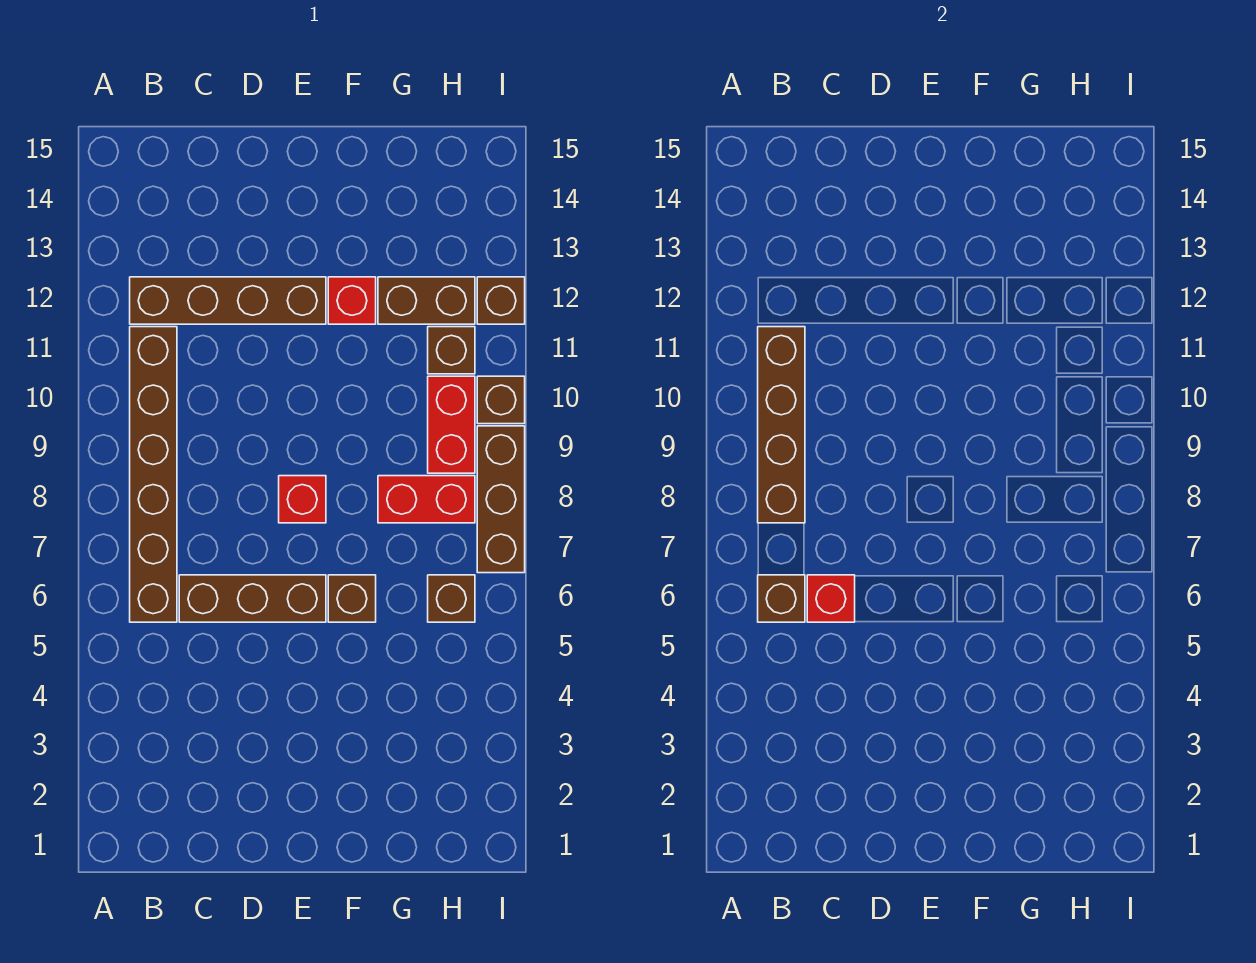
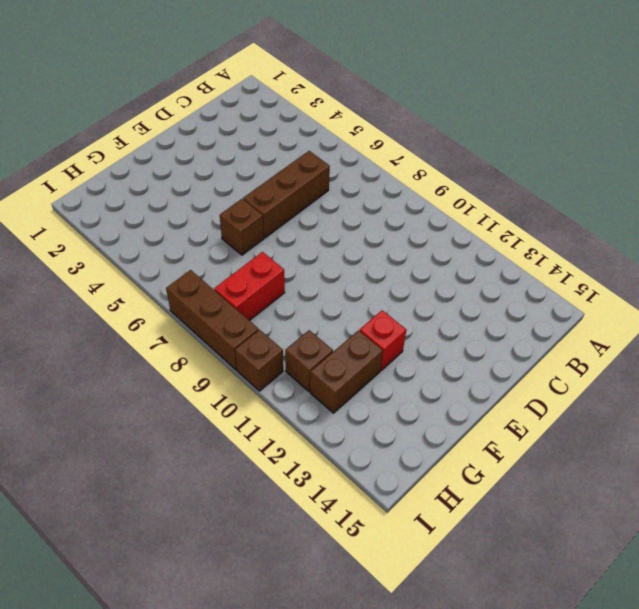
none -> brown 1x6 brick [130,327,177,622]
none -> brown 1x4 brick [130,277,326,324]
none -> red 1x1 brick [279,476,326,523]

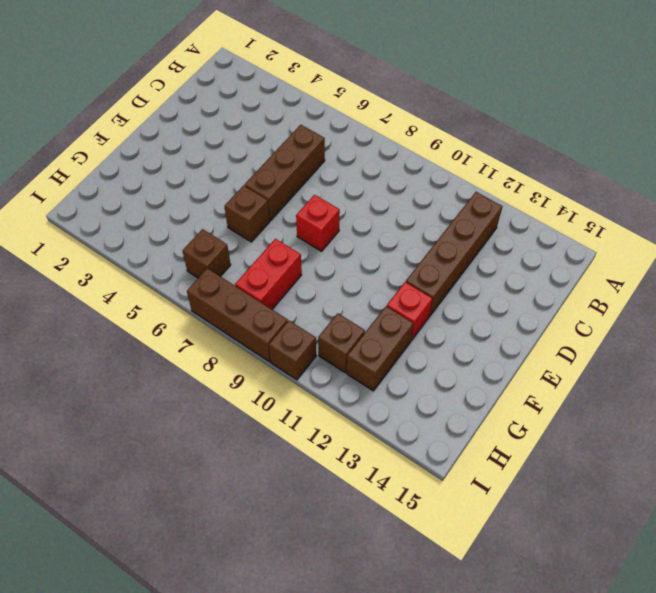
none -> brown 1x6 brick [130,327,177,622]
none -> red 1x2 brick [428,376,475,473]
none -> brown 1x1 brick [477,277,525,324]

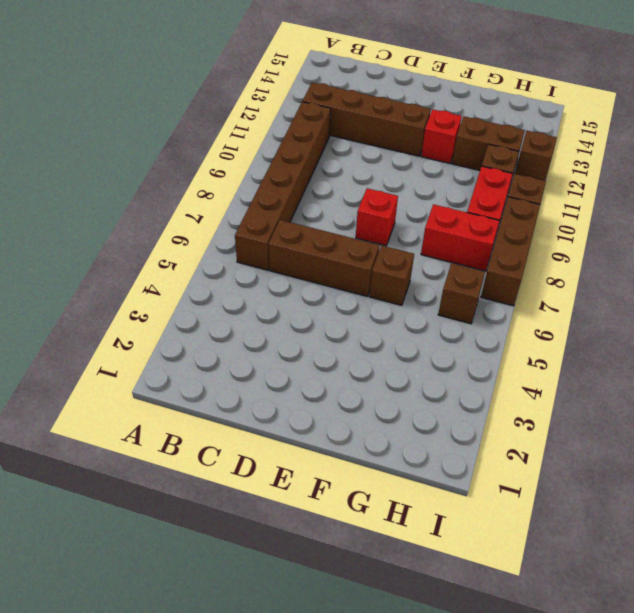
none -> brown 1x1 brick [758,575,805,622]
none -> brown 1x4 brick [758,327,805,523]
none -> red 1x1 brick [807,575,855,622]

